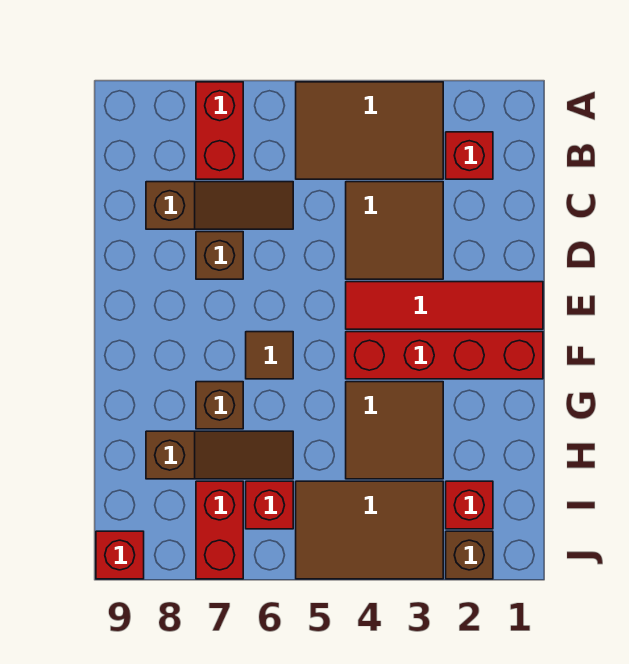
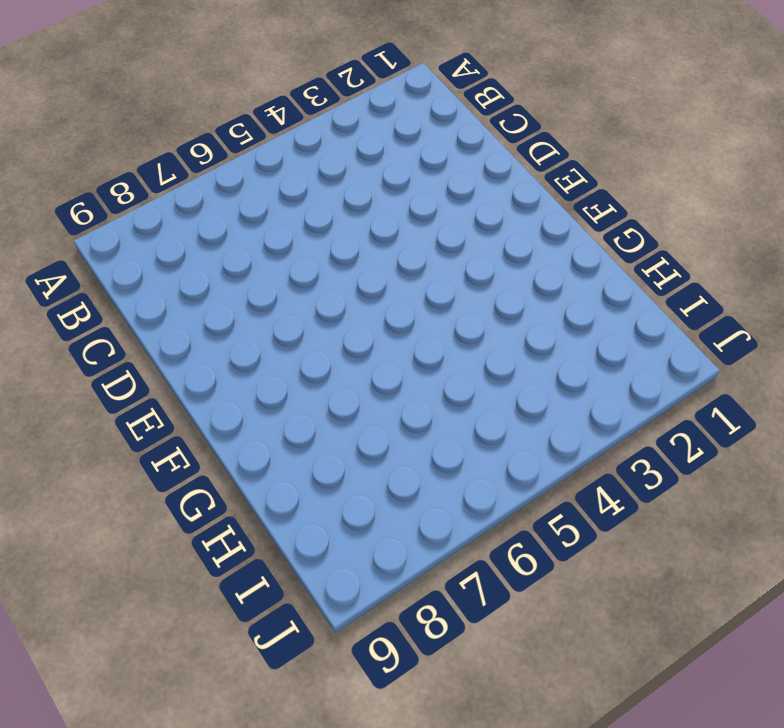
none -> brown 2x3 tile [296,82,443,179]
none -> red 1x2 brick [196,82,243,179]
none -> red 1x1 brick [446,132,493,179]

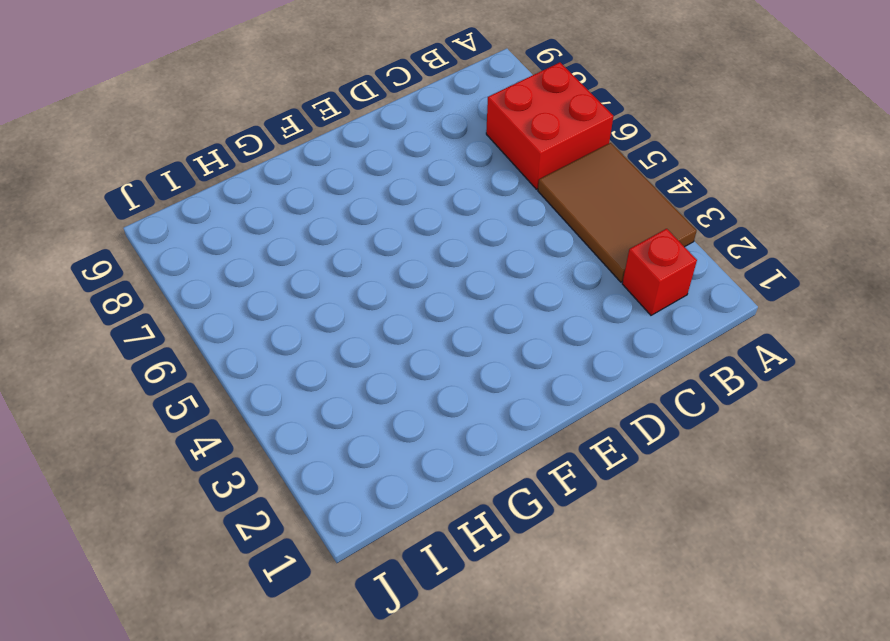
red 2x2 brick [486,62,613,189] -> red 1x2 brick [196,82,243,179]
none -> brown 2x2 tile [346,182,443,279]
none -> brown 1x3 slope [146,182,293,229]
none -> brown 1x1 brick [196,232,243,279]

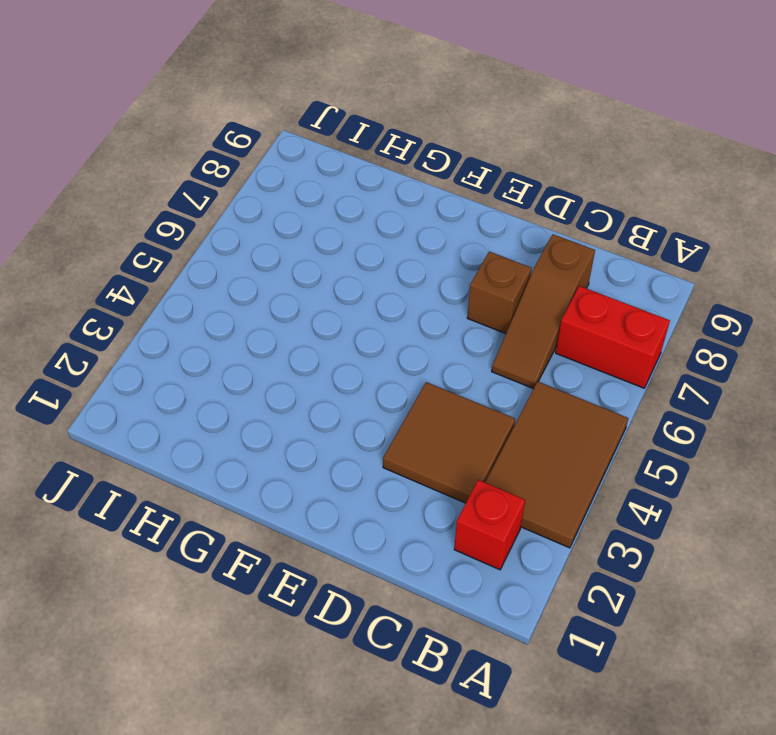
none -> red 1x4 tile [346,282,543,329]
none -> red 1x4 brick [346,332,543,379]
none -> brown 1x1 tile [246,332,293,379]

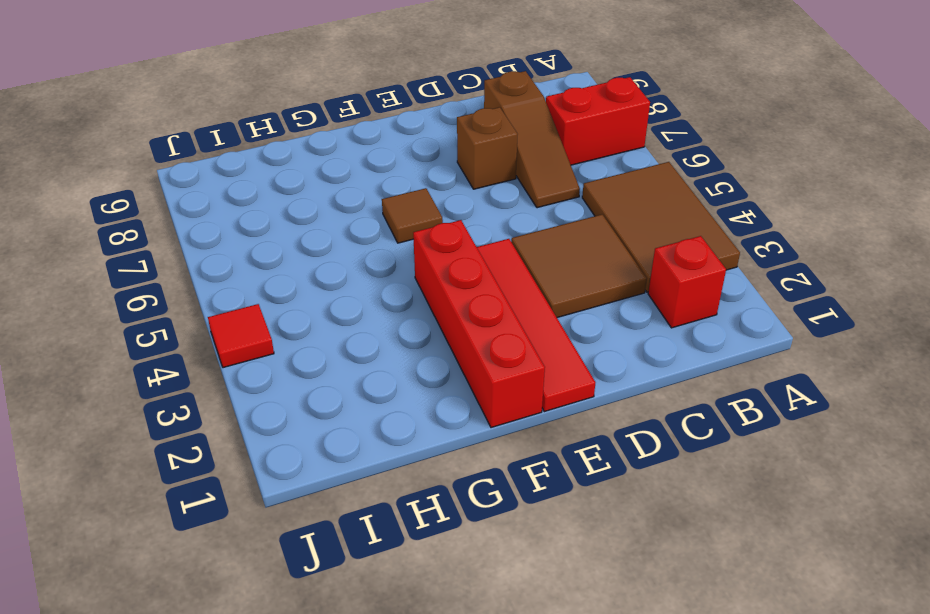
red 1x1 tile [208,304,274,368] -> brown 2x3 tile [296,481,443,579]
none -> brown 2x2 tile [346,382,443,479]
none -> brown 1x1 brick [196,382,243,429]
none -> brown 1x3 slope [146,431,293,479]

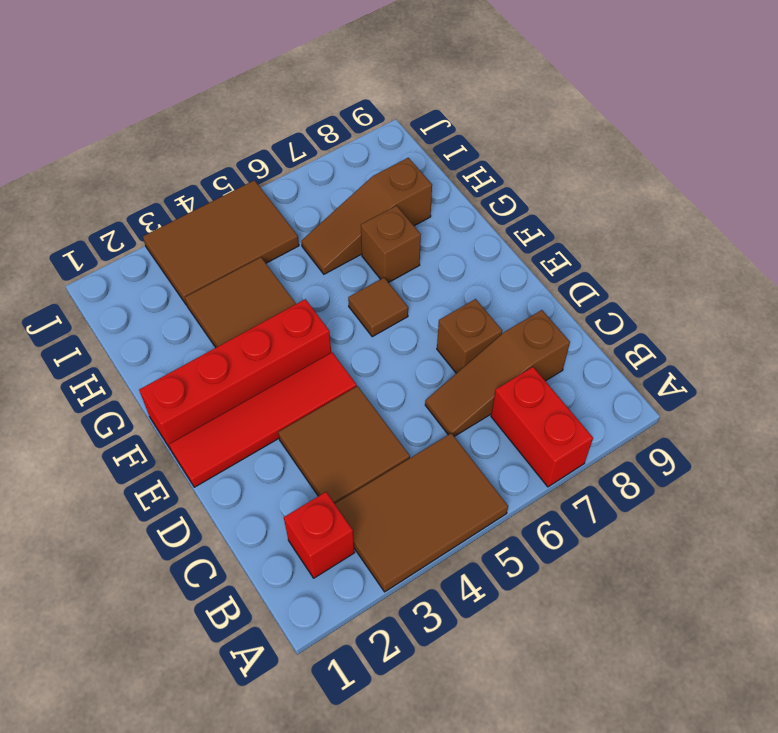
none -> red 1x1 brick [446,481,493,529]
none -> red 1x1 brick [246,481,293,529]
none -> red 1x2 brick [196,481,243,579]

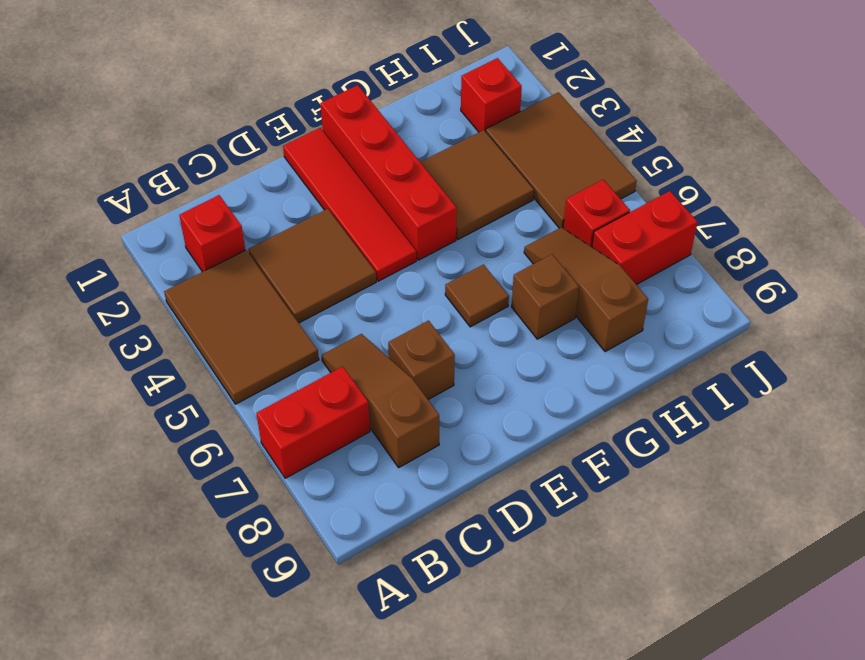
none -> brown 1x1 brick [446,531,493,579]
none -> red 1x1 brick [96,531,144,579]

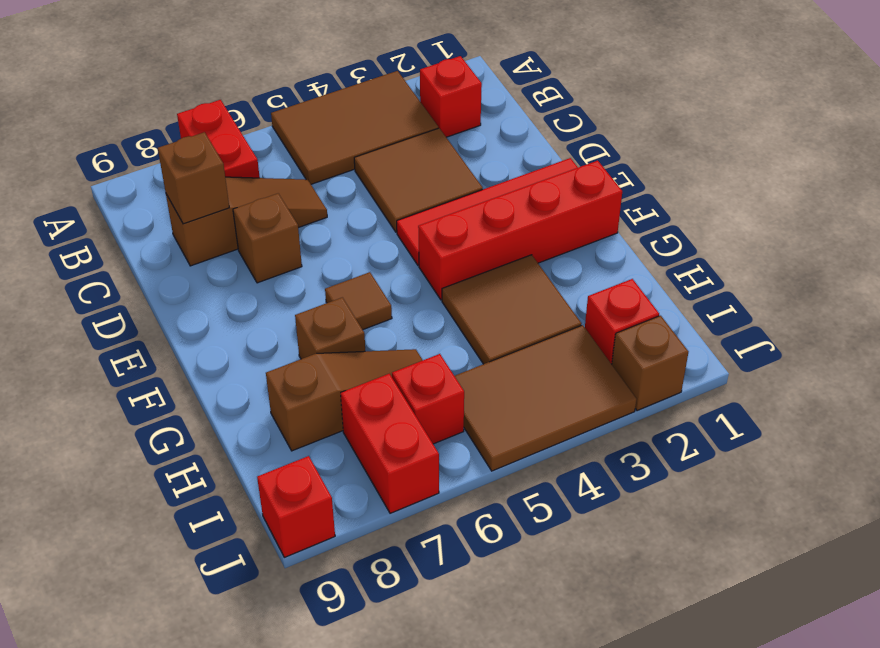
brown 1x1 brick [158,132,229,224] -> none

